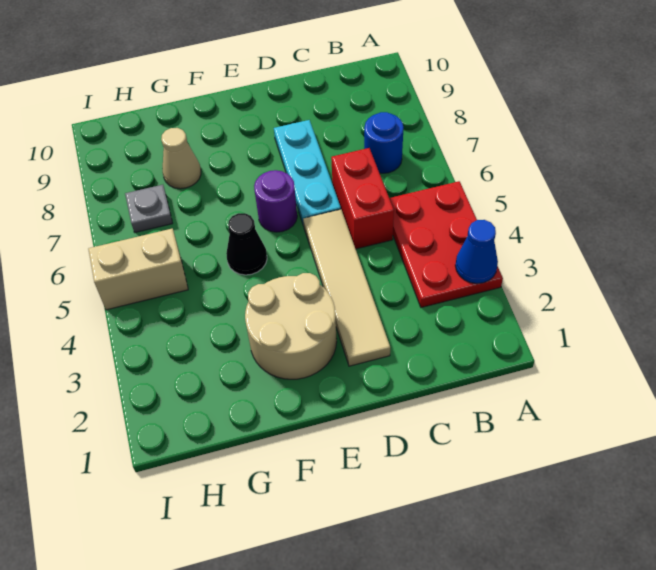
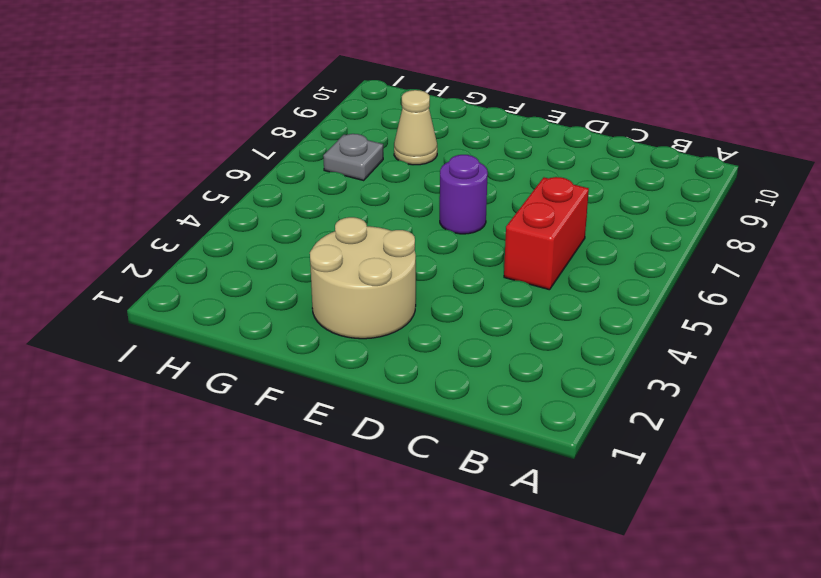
none -> red 2x3 plate [389,181,503,307]
none -> blue 1x1 round brick [364,112,404,173]
none -> tan 1x4 tile [303,210,390,366]

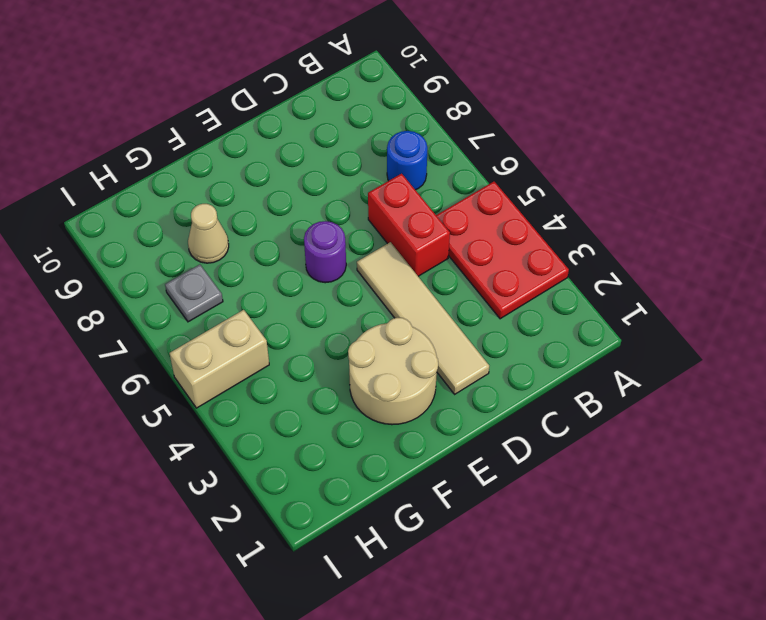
none -> cyan 1x3 plate [274,120,341,226]
none -> black 1x1 cone [226,213,267,275]
none -> blue 1x1 cone [455,220,498,284]

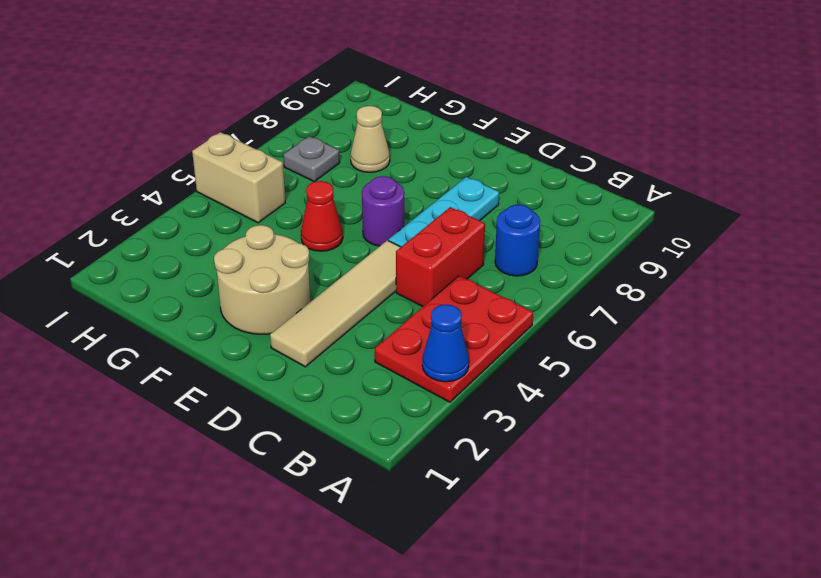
red 1x1 cone [301,181,343,251] -> black 1x1 cone [226,213,267,275]

